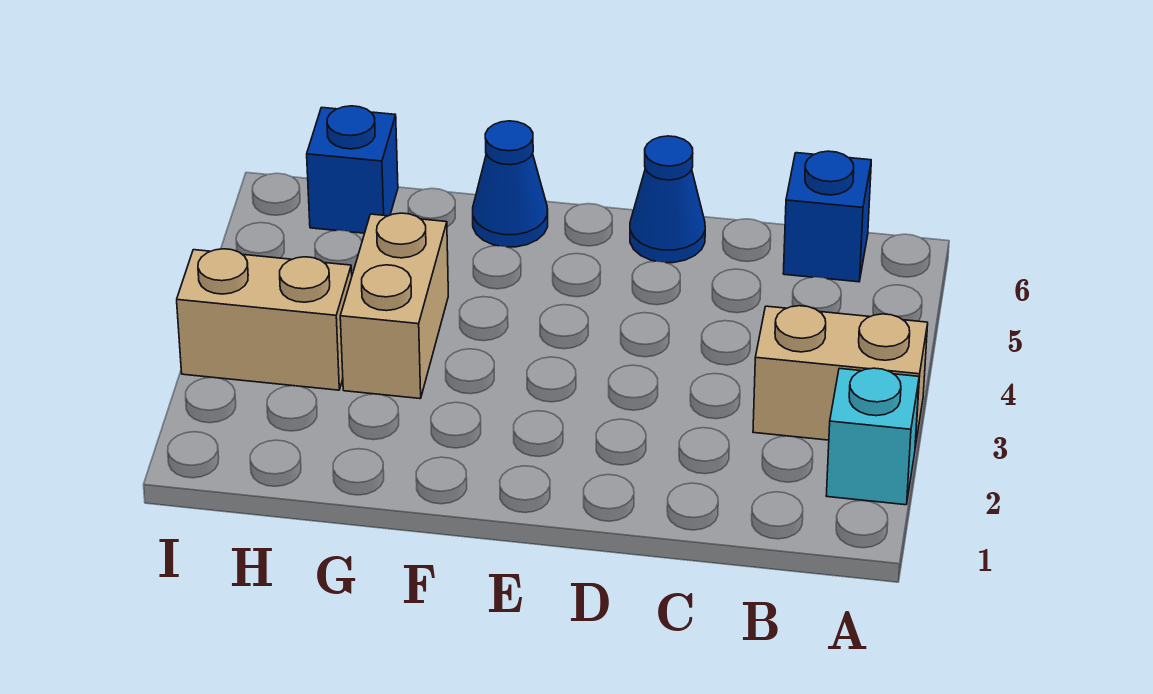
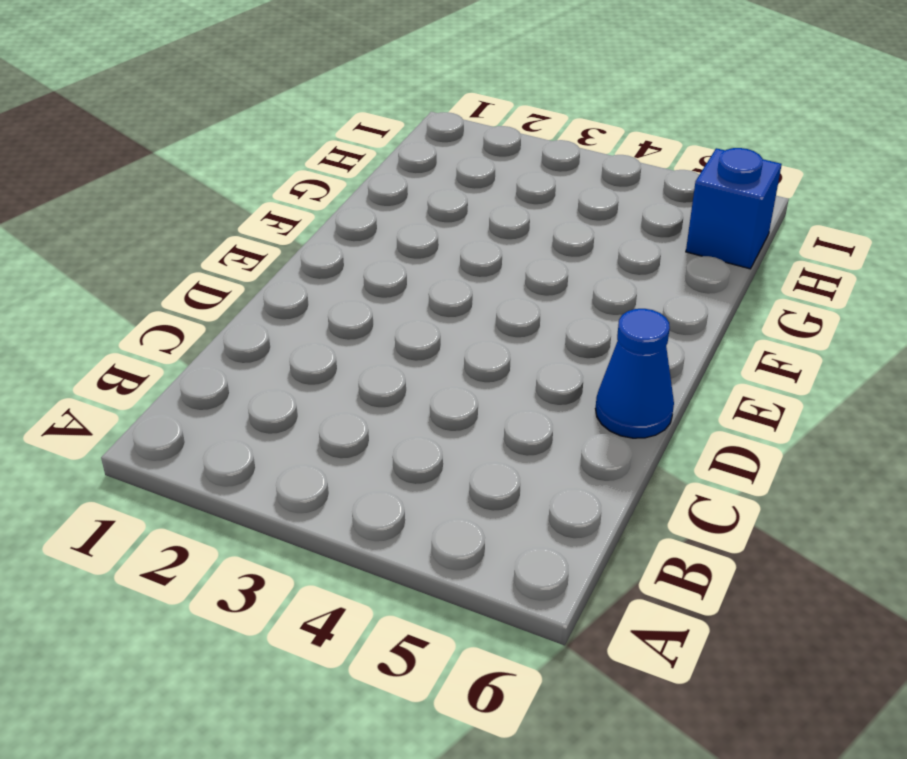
none -> cyan 1x1 brick [826,368,919,505]
none -> tan 1x2 brick [753,306,928,447]

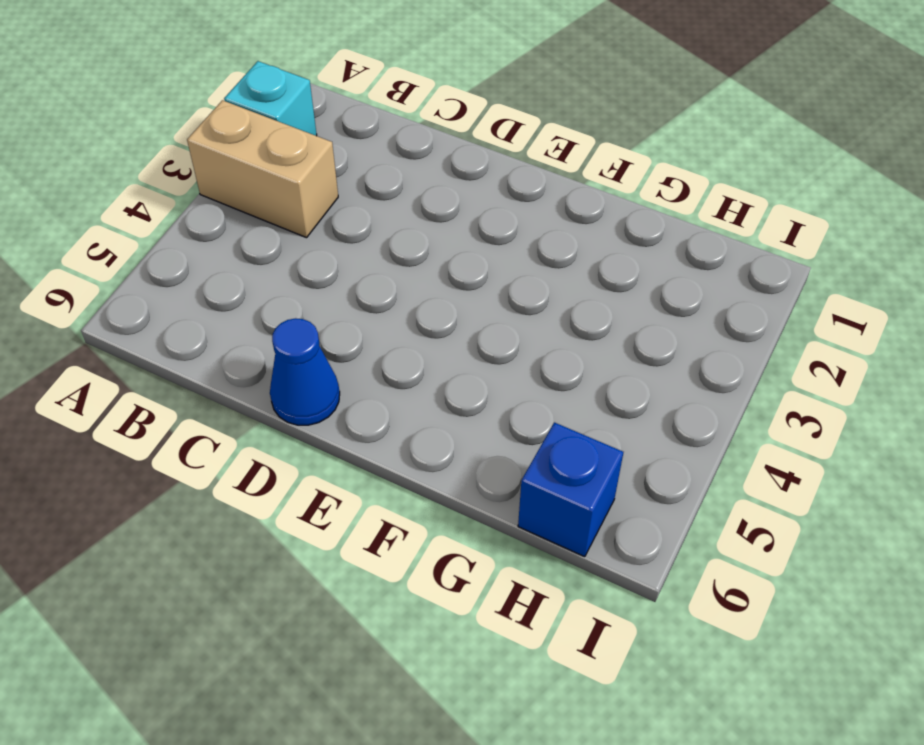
none -> blue 1x1 brick [783,151,871,282]
none -> blue 1x1 cone [473,121,548,247]

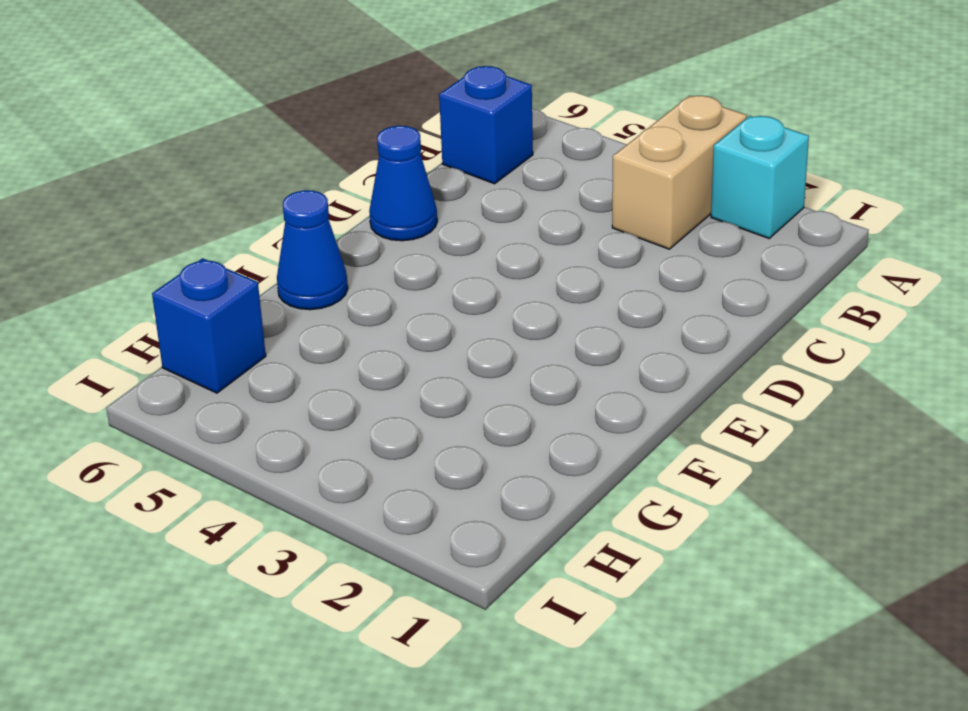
none -> tan 1x2 brick [340,213,448,399]
none -> tan 1x2 brick [177,249,352,390]

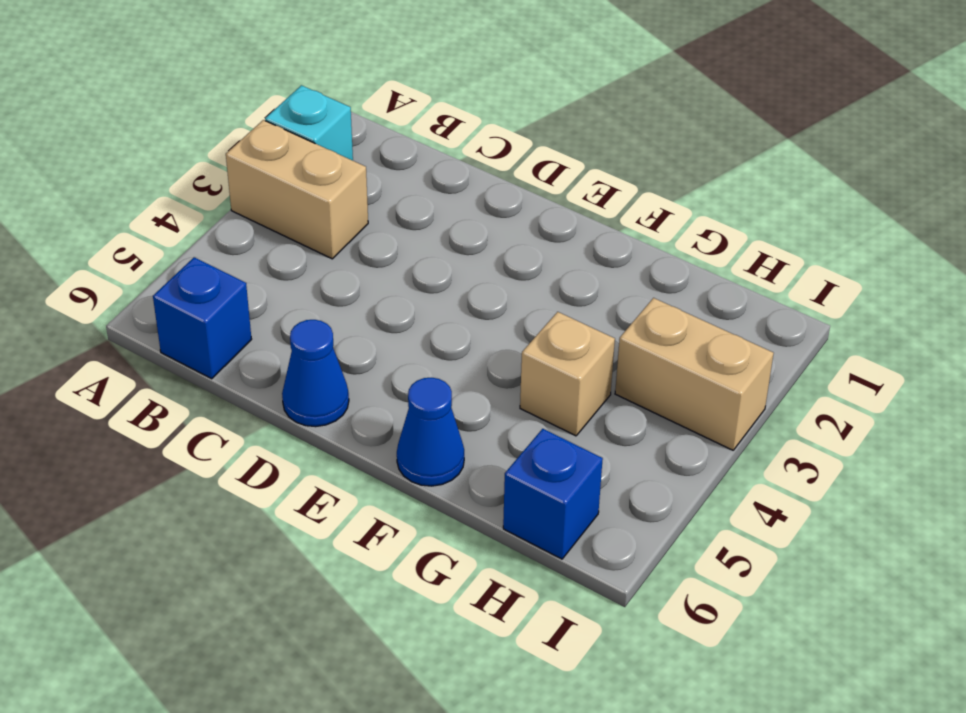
tan 1x1 brick [520,312,615,436] -> tan 1x2 brick [340,213,448,399]

